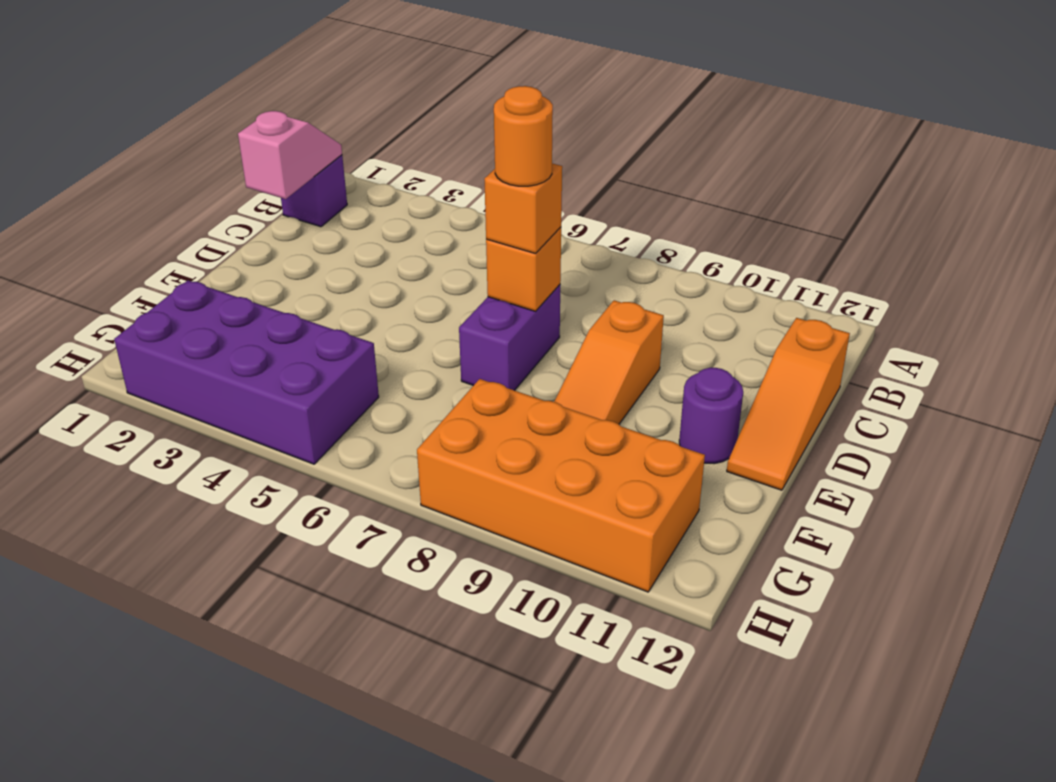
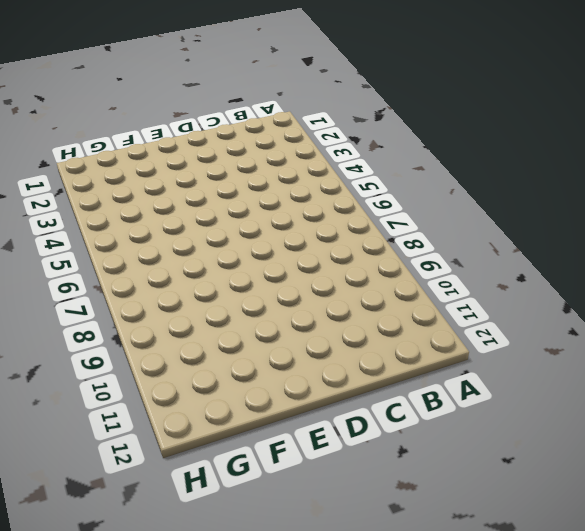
none -> purple 1x1 brick [281,155,347,227]
none -> orange 1x3 slope [727,318,850,490]

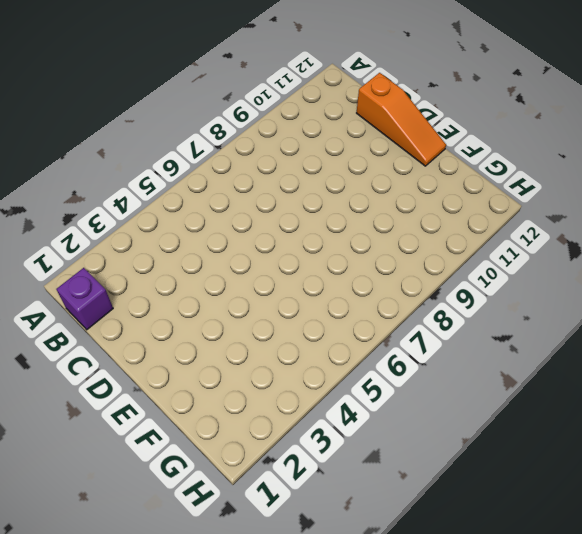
none -> purple 1x2 brick [459,285,560,391]
none -> orange 1x3 slope [554,300,664,424]

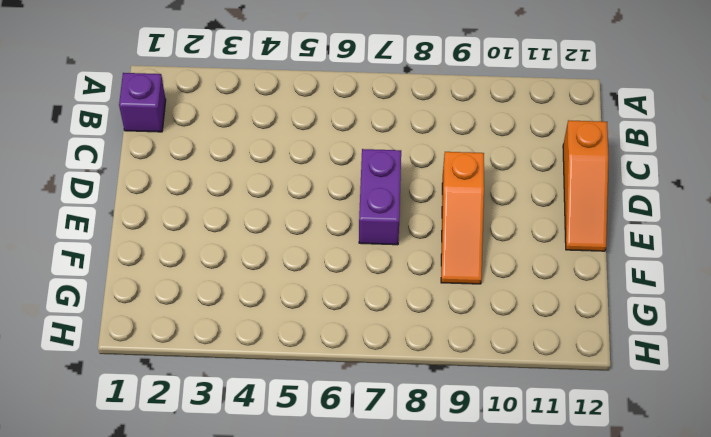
none -> purple 1x1 round brick [679,368,743,464]
none -> purple 2x4 brick [114,280,379,464]

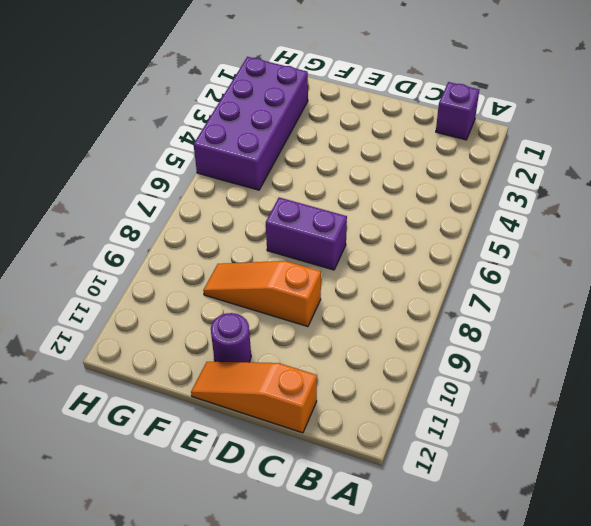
none -> orange 2x4 brick [417,379,705,592]
none -> pink 1x2 slope [238,111,342,199]

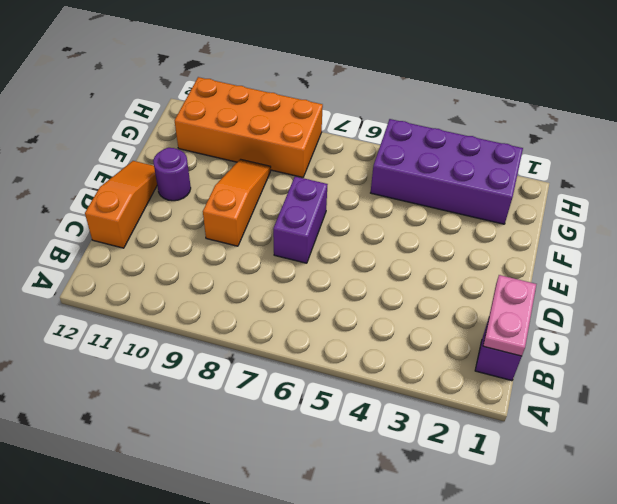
pink 1x2 plate [483,275,536,356] -> pink 1x2 slope [238,111,342,199]
none -> orange 1x1 brick [486,227,561,311]
none -> orange 1x1 brick [484,163,562,254]

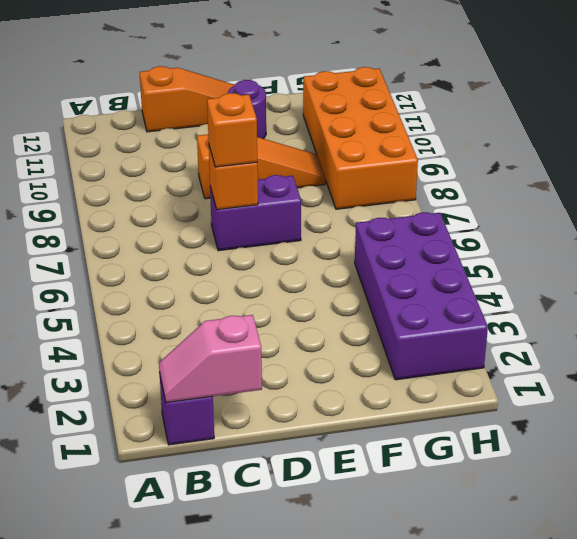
none -> orange 1x1 round brick [494,86,553,186]

